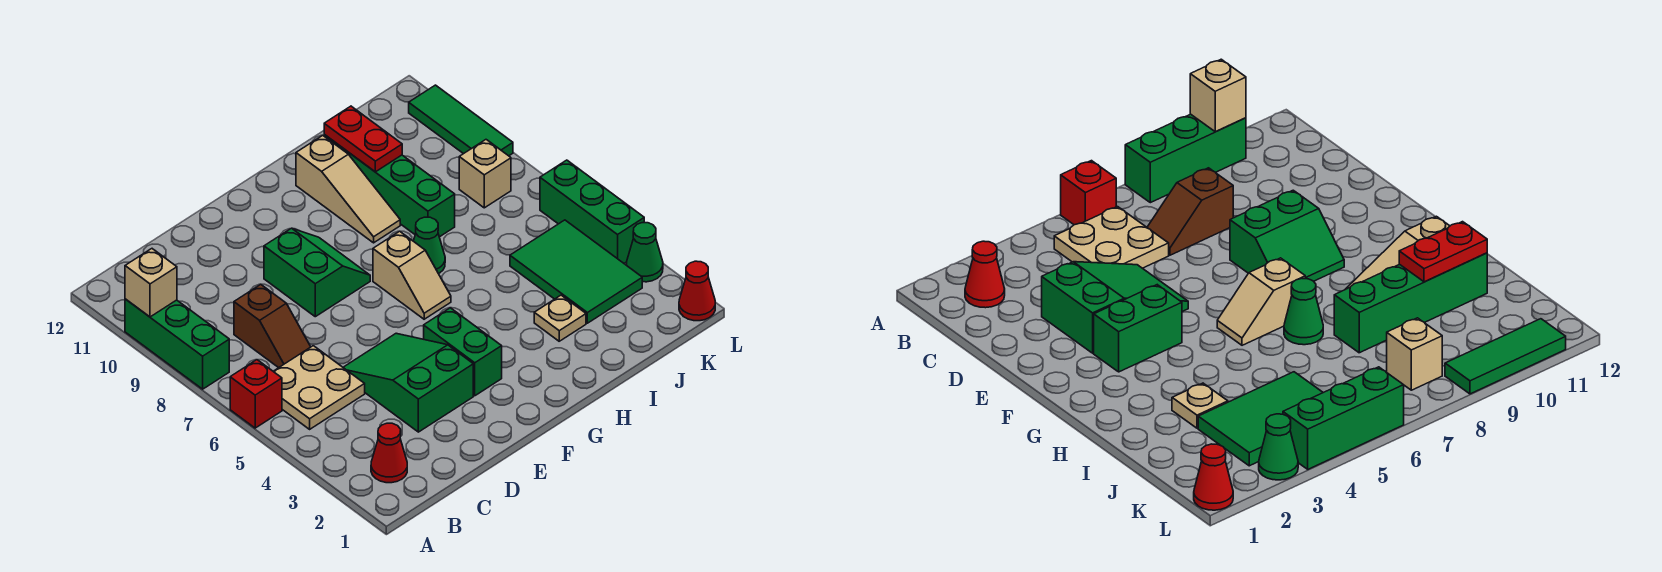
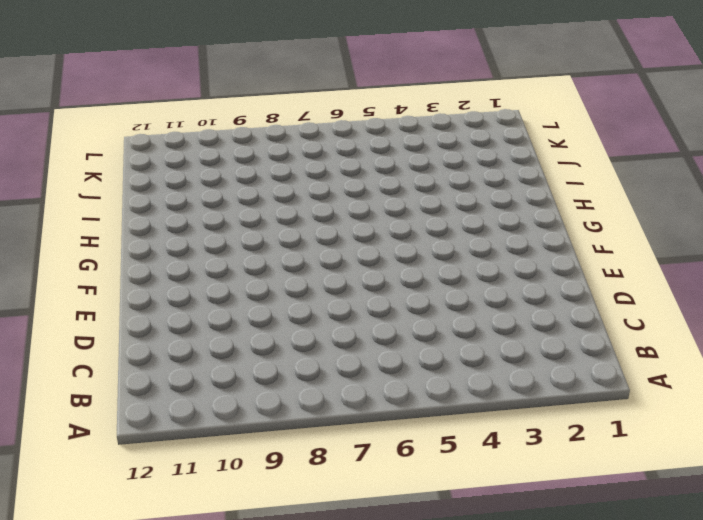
none -> red 1x1 brick [230,360,282,428]
none -> green 1x3 brick [125,299,229,389]
none -> red 1x1 cone [371,423,407,483]

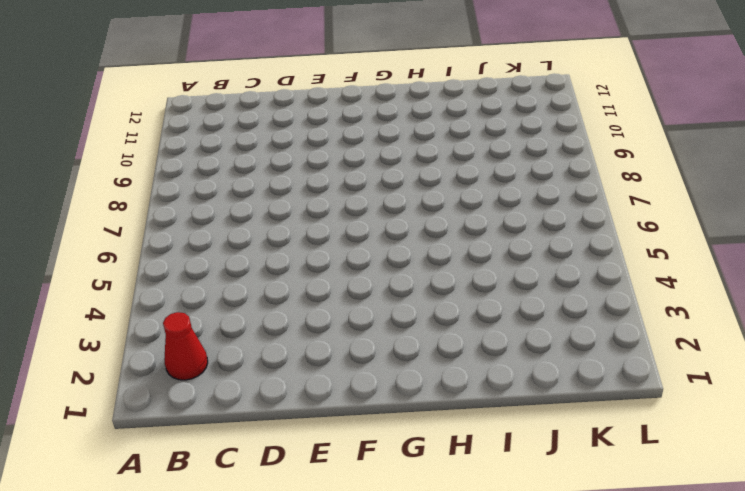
none -> red 1x1 brick [230,360,282,428]
none -> green 1x3 brick [125,299,229,389]
none -> tan 2x2 plate [273,346,365,429]

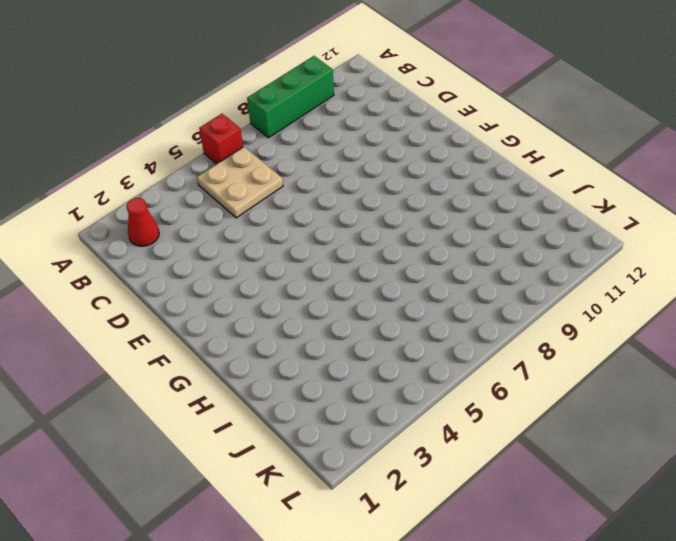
none -> brown 1x2 slope [234,284,311,368]
none -> green 2x3 slope [343,333,473,432]
none -> green 2x2 slope [264,228,370,317]

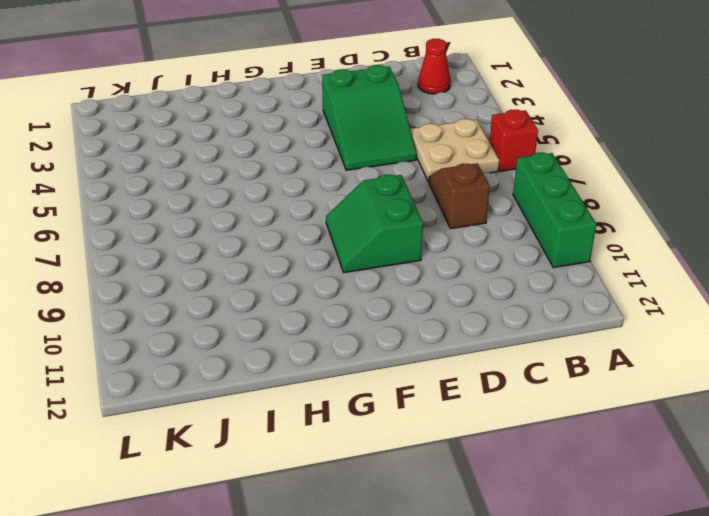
none -> green 1x2 brick [424,308,502,396]
none -> tan 1x2 slope [373,231,451,319]
none -> green 1x1 cone [414,217,445,274]

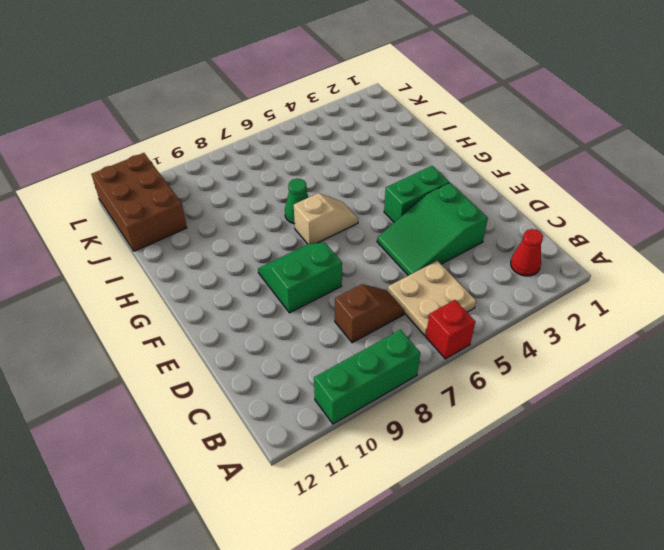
brown 2x3 brick [92,153,187,251] -> green 1x3 tile [409,85,513,156]
none -> tan 1x3 slope [296,135,400,243]
none -> tan 1x1 plate [534,295,586,341]
none -> green 1x4 brick [324,135,455,237]

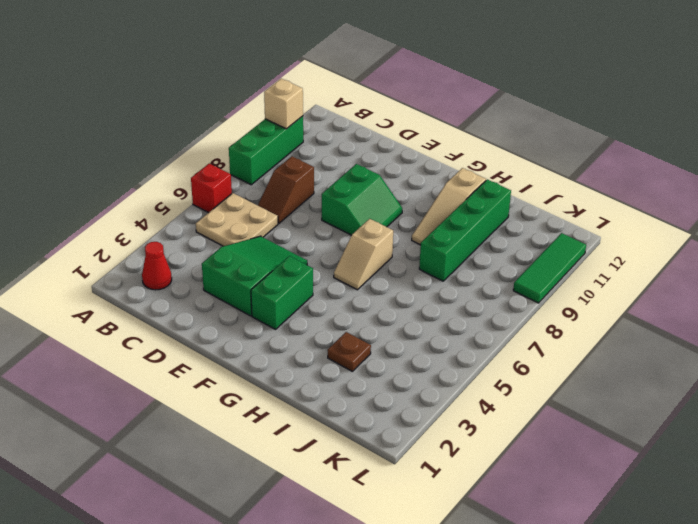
brown 1x1 plate [328,332,371,372] -> tan 1x1 plate [534,295,586,341]
none -> green 1x1 cone [414,217,445,274]
none -> green 2x3 tile [510,220,642,323]
none -> tan 1x1 brick [459,140,511,208]

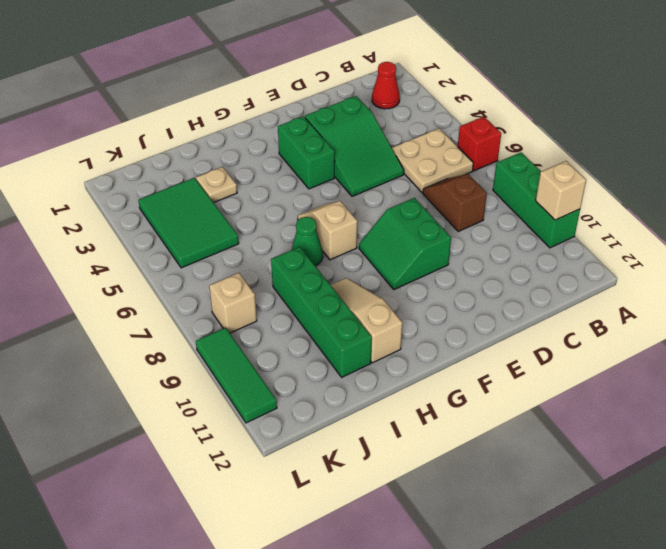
none -> red 1x1 cone [679,261,715,321]
none -> green 1x1 cone [627,223,663,282]
none -> green 1x3 brick [540,160,644,263]

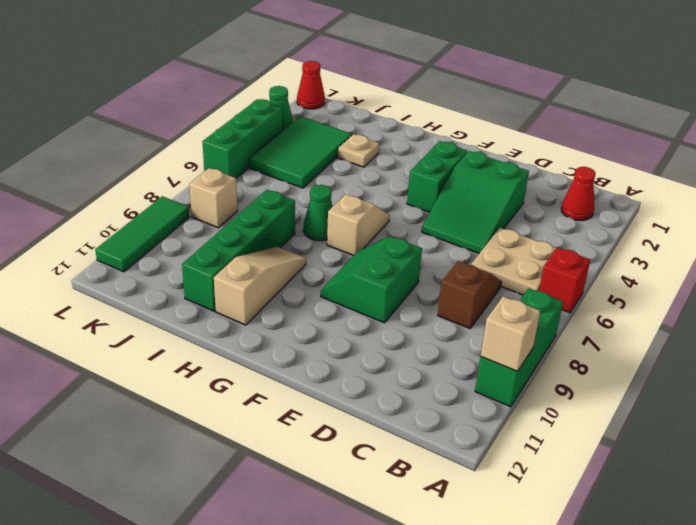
none -> red 1x2 plate [324,106,402,172]

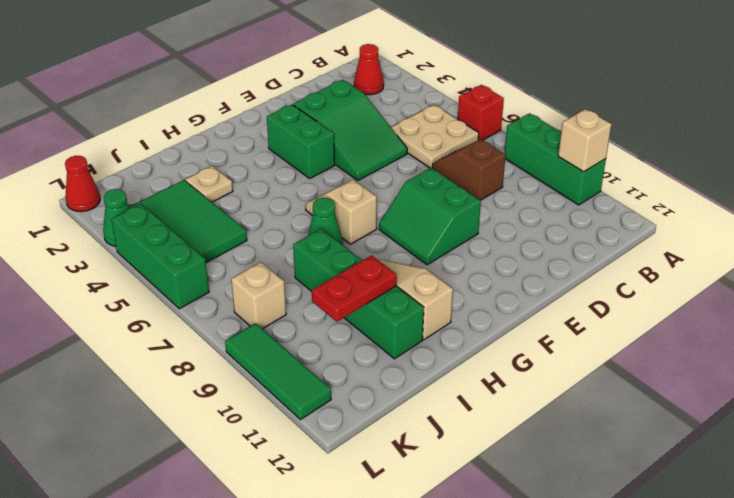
red 1x2 plate [312,255,397,322] -> red 1x2 plate turned to [324,106,402,172]

